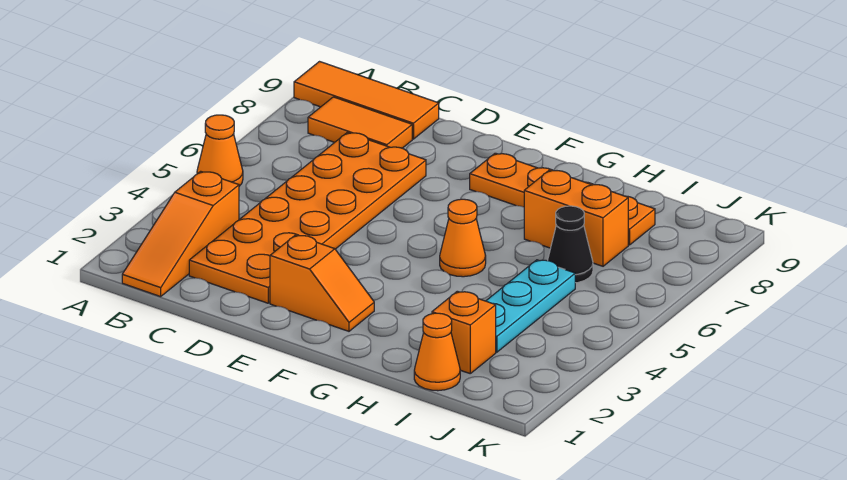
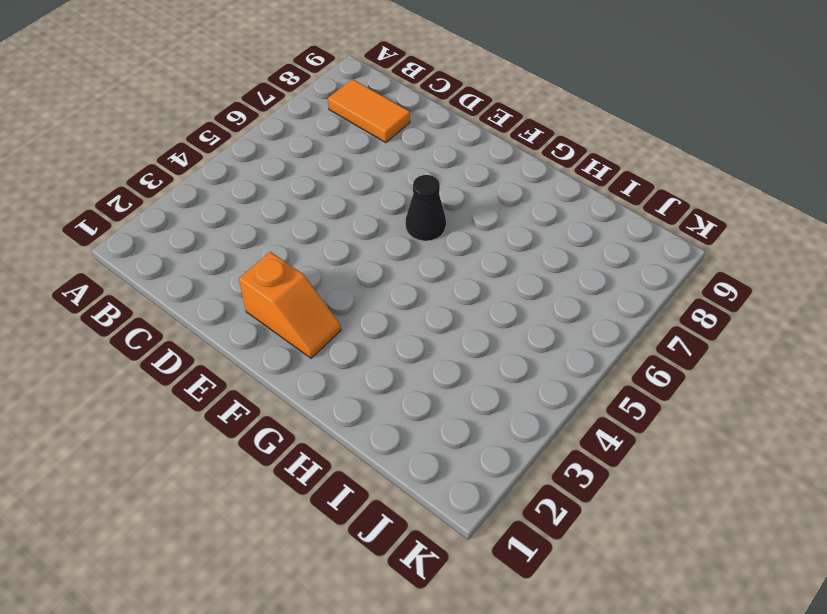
black 1x1 cone [406,175,446,241] -> black 1x1 cone moved to [548,206,593,283]
none -> orange 1x1 cone [197,115,243,186]
none -> orange 1x3 tile [294,62,439,139]
none -> orange 1x3 slope [122,171,239,297]

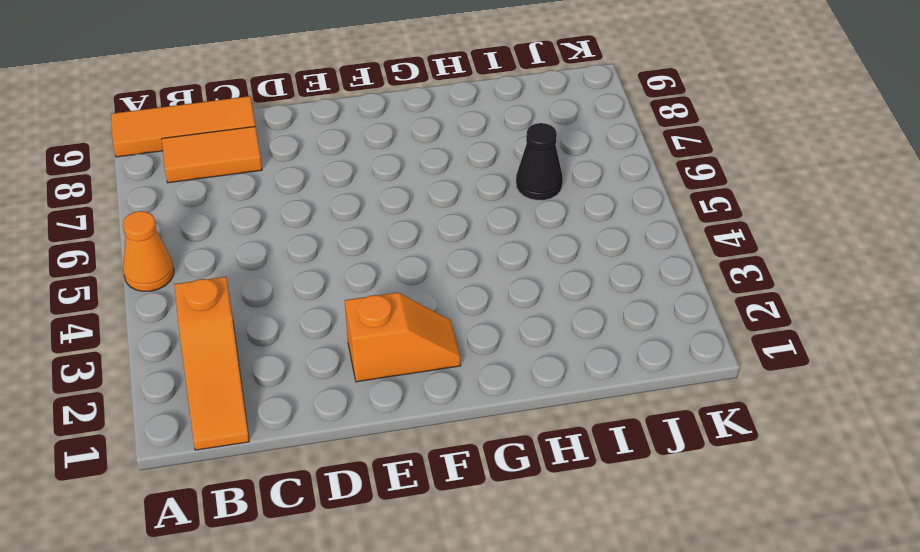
none -> orange 2x6 plate [189,133,426,303]
none -> orange 1x4 plate [470,153,655,245]
none -> orange 1x1 cone [440,199,486,277]

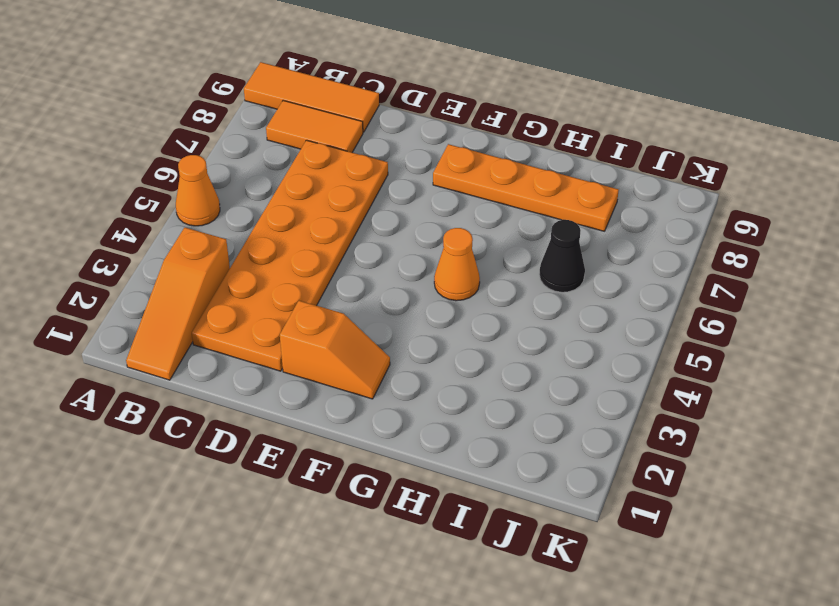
none -> orange 1x2 brick [524,170,628,266]
none -> orange 1x1 cone [414,313,460,391]
none -> orange 1x1 brick [432,291,496,373]

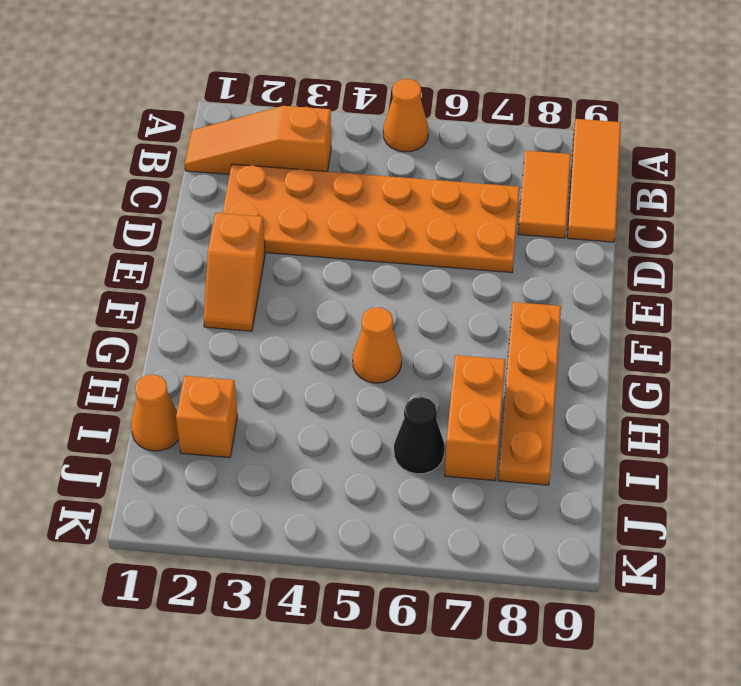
none -> cyan 1x3 plate [486,260,575,352]

